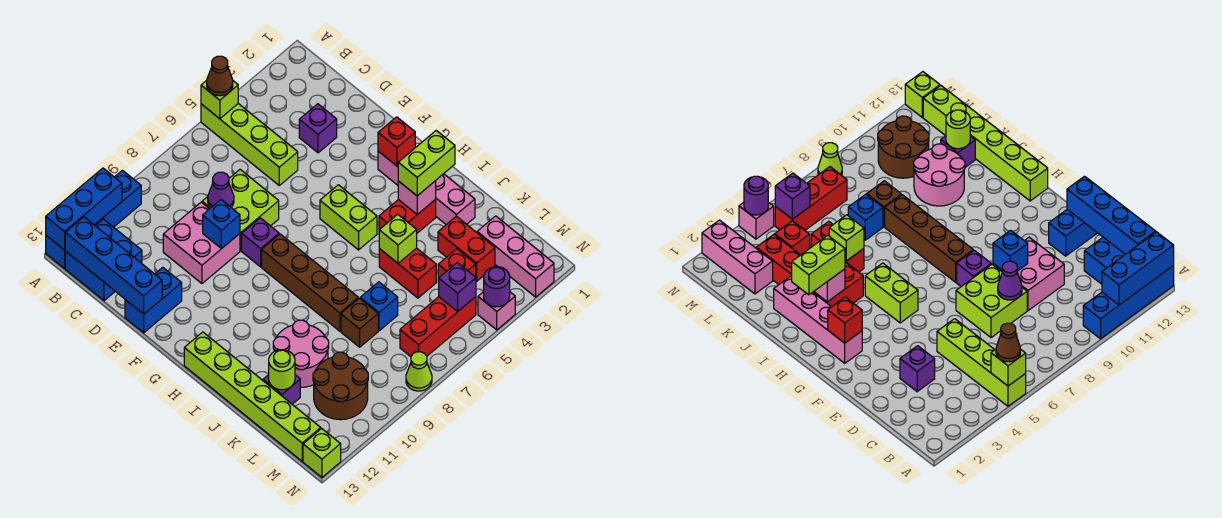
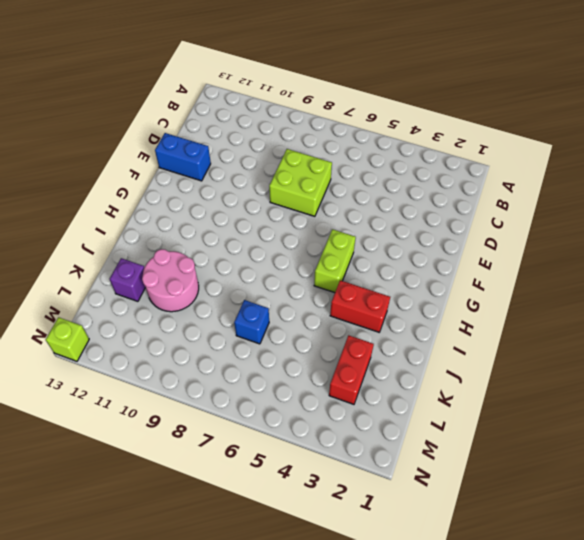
none -> lime 1x4 brick [201,104,298,185]
none -> blue 1x4 brick [46,170,141,268]
none -> blue 2x2 brick [65,219,142,301]
none -> purple 1x1 brick [299,104,337,153]

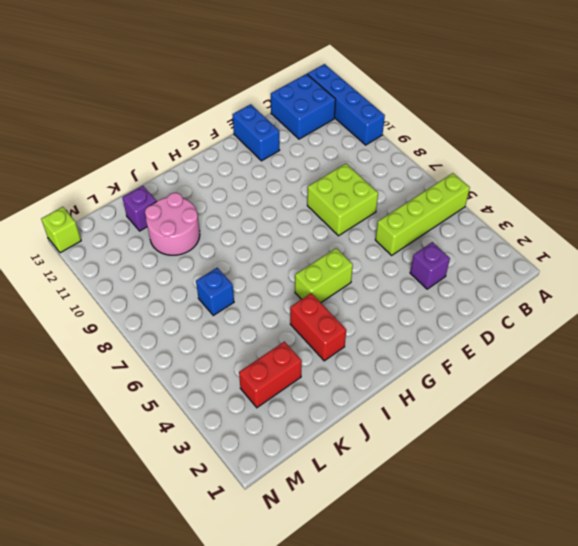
none -> pink 2x2 brick [163,202,240,283]
none -> purple 1x1 brick [242,218,279,267]
none -> pink 1x4 brick [378,151,475,225]
none -> brown 1x4 brick [262,234,358,331]

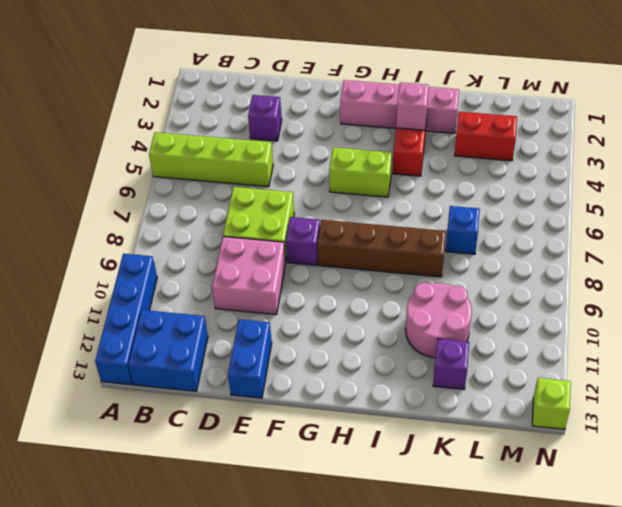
none -> lime 1x6 brick [184,332,321,461]
none -> red 1x2 brick [379,248,436,298]
none -> brown 1x1 brick [341,298,378,347]
none -> pink 1x3 brick [477,216,554,297]

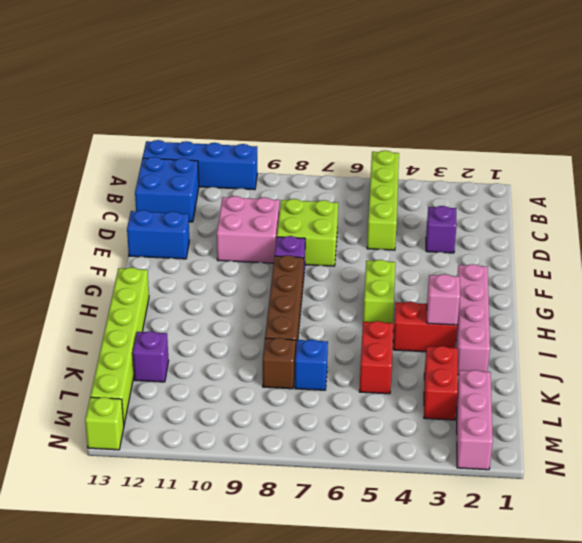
none -> pink 2x2 round brick [273,320,329,387]
none -> red 1x1 brick [438,249,476,283]
none -> brown 2x2 round brick [313,352,368,420]
none -> red 1x3 brick [400,297,476,357]

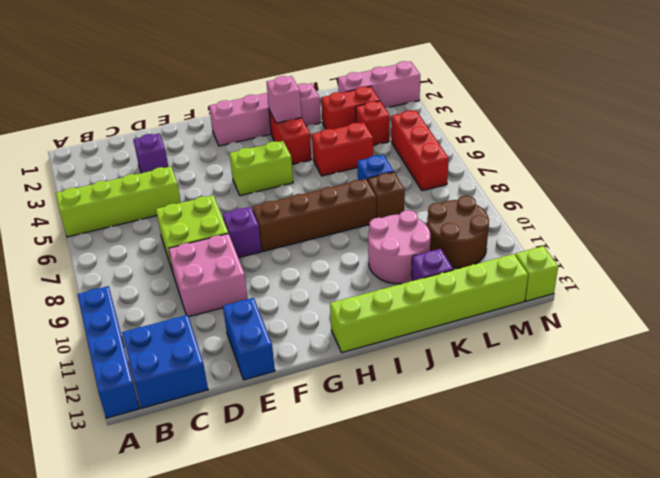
none -> pink 1x1 brick [478,292,515,330]
none -> lime 1x1 cone [406,352,432,391]
none -> lime 1x1 brick [201,81,238,119]
none -> blue 1x3 brick [46,168,122,250]

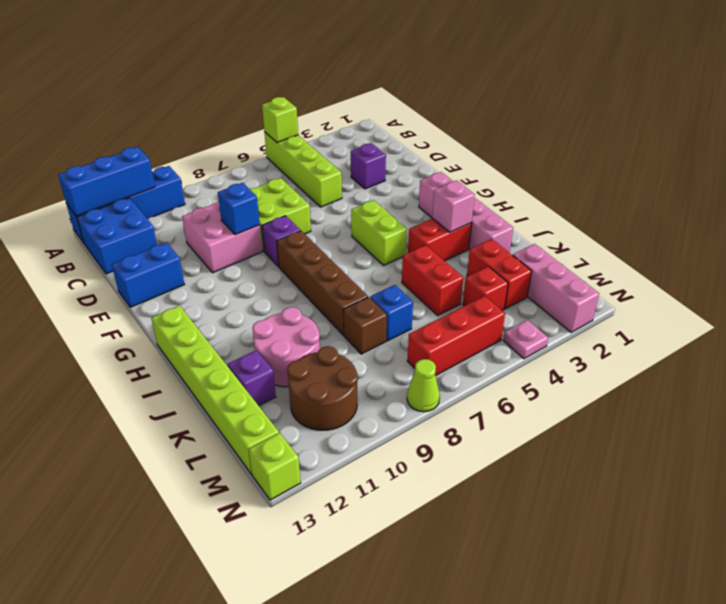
pink 1x1 plate [503,320,548,359] -> pink 1x1 brick [478,292,515,330]
none -> blue 1x4 brick [65,217,162,314]
none -> purple 1x1 cone [208,172,234,207]
none -> red 1x1 brick [378,117,415,166]
none -> lime 1x1 brick [379,214,417,263]

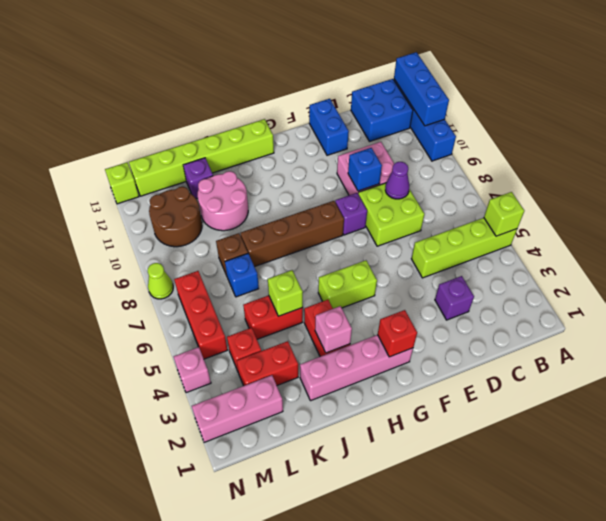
none -> blue 1x4 brick [65,217,162,314]
none -> lime 1x1 round brick [269,350,295,390]
none -> purple 1x1 brick [439,263,476,312]
none -> purple 1x1 round brick [484,267,510,307]

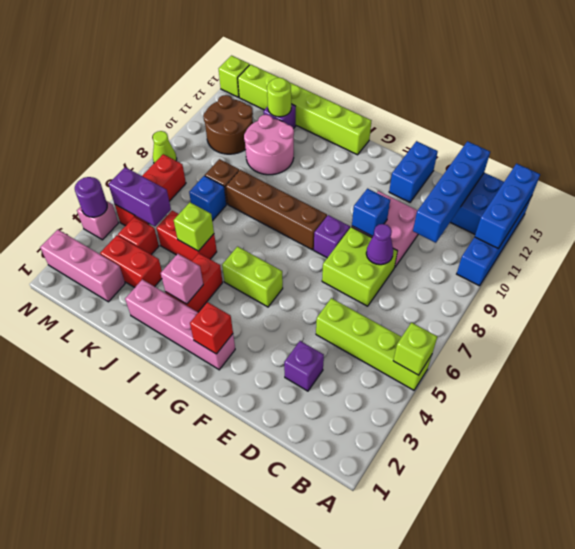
blue 1x4 brick [413,141,490,243] -> blue 1x4 brick turned to [65,217,162,314]
purple 1x2 brick [108,167,171,226] -> purple 1x1 brick [439,263,476,312]
none -> brown 1x1 cone [207,56,233,96]
none -> lime 1x2 brick [398,130,455,196]

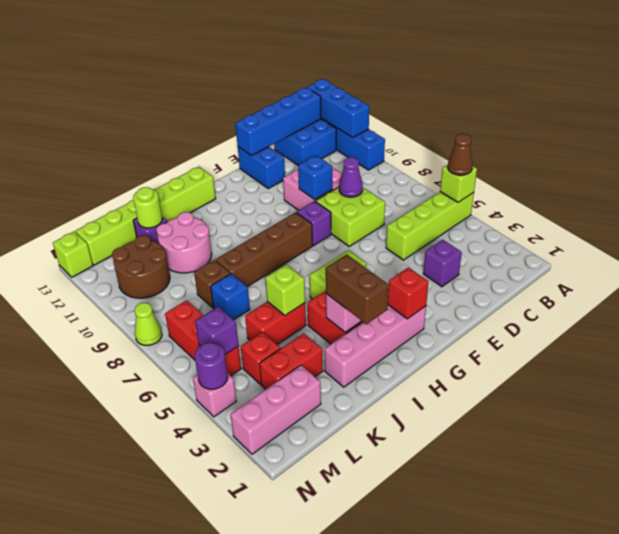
brown 1x2 brick [326,254,389,324] -> lime 1x2 brick [398,130,455,196]

